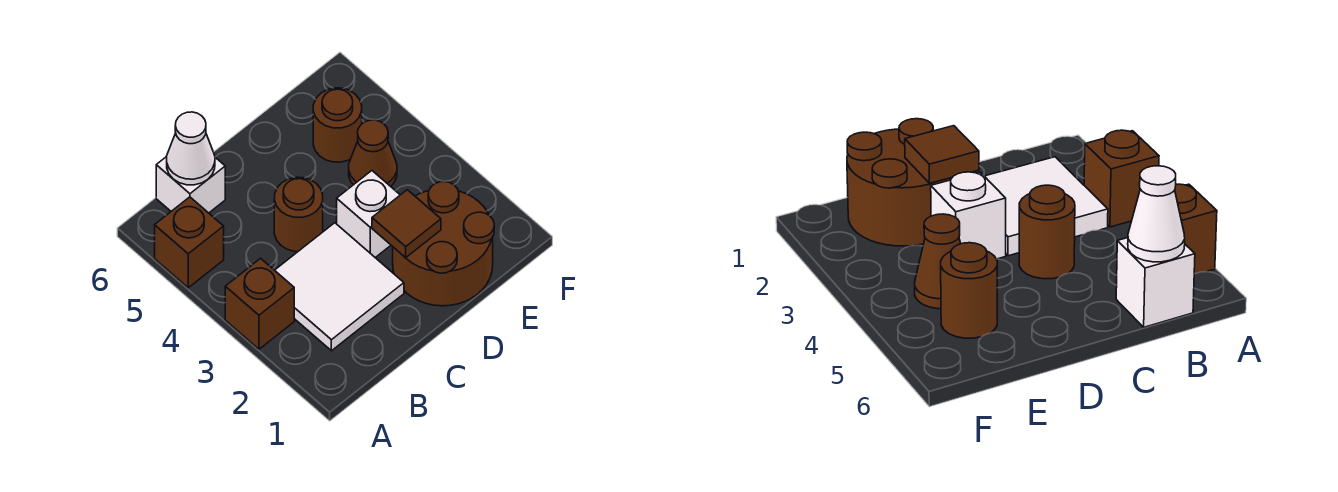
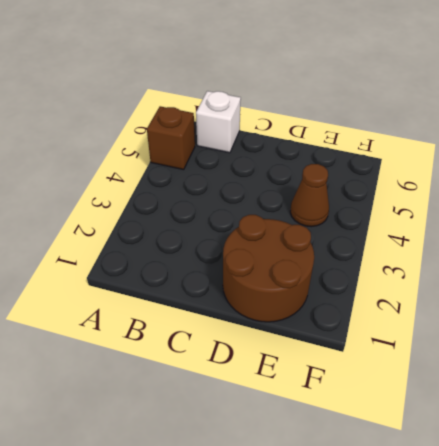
none -> brown 1x1 brick [225,258,294,349]
none -> white 2x2 tile [275,223,404,351]

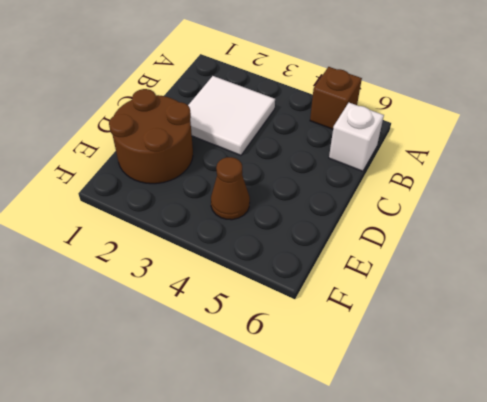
none -> brown 1x1 brick [225,258,294,349]
none -> brown 1x1 round brick [274,177,323,252]

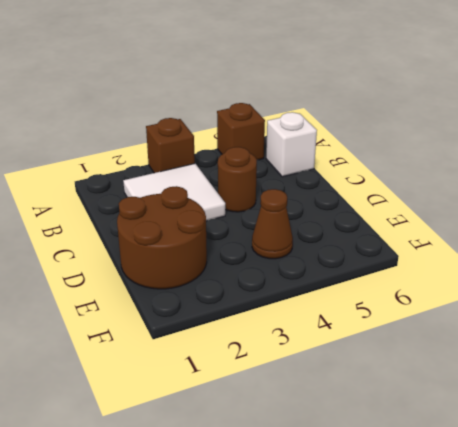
none -> white 1x1 brick [337,171,400,257]
none -> brown 1x1 round brick [313,88,362,162]

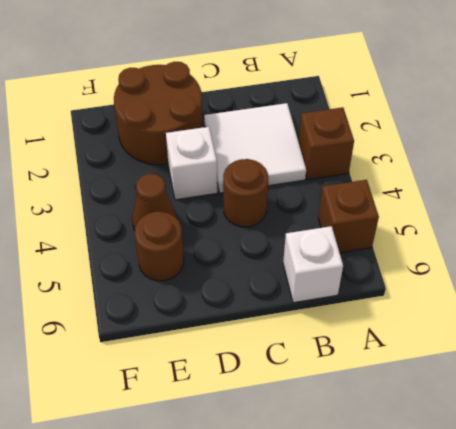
none -> white 1x1 cone [167,112,215,185]
none -> brown 1x1 tile [372,190,441,258]

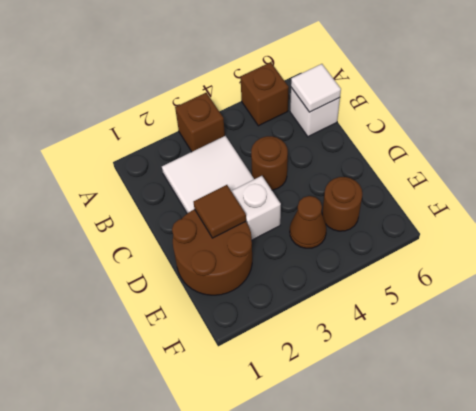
white 1x1 tile [291,64,341,112] -> white 1x1 cone [167,112,215,185]

